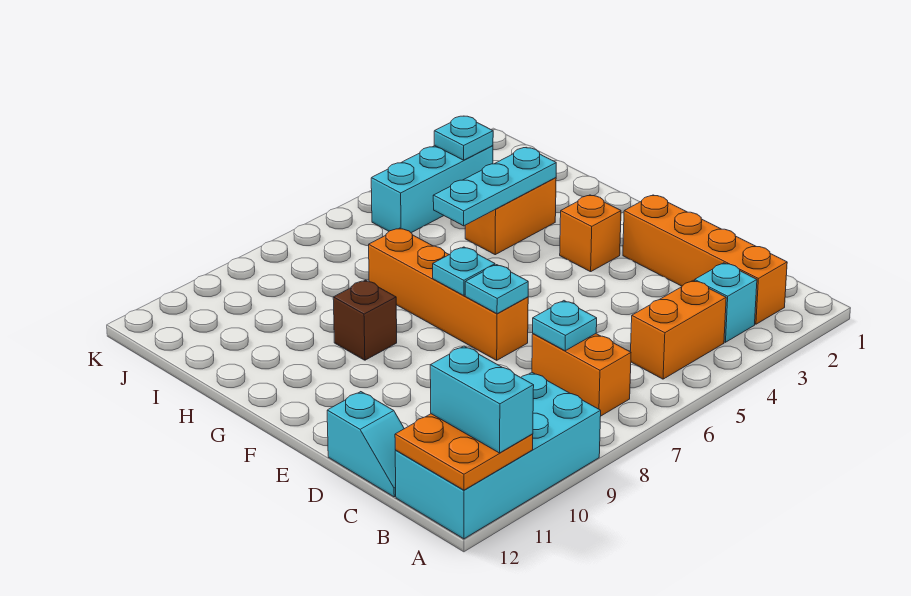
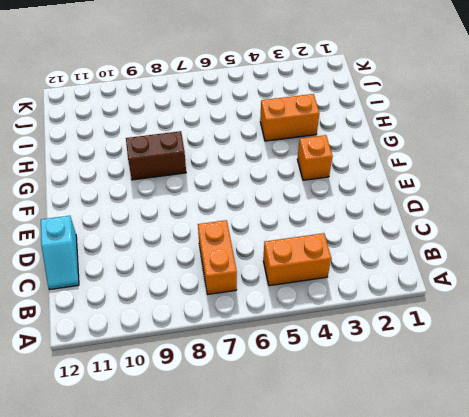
brown 1x2 brick [126,131,186,180] -> brown 1x1 brick [333,280,397,360]
none -> cyan 2x4 brick [395,373,601,539]
none -> orange 1x4 brick [623,195,787,324]
none -> cyan 1x1 brick [695,263,757,342]

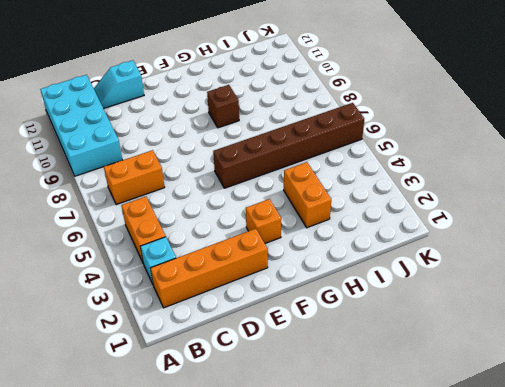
brown 1x6 brick [213,103,364,188] -> none
none -> orange 1x4 brick [369,228,528,360]
none -> cyan 1x3 brick [371,146,493,233]
none -> orange 2x2 plate [395,414,533,490]

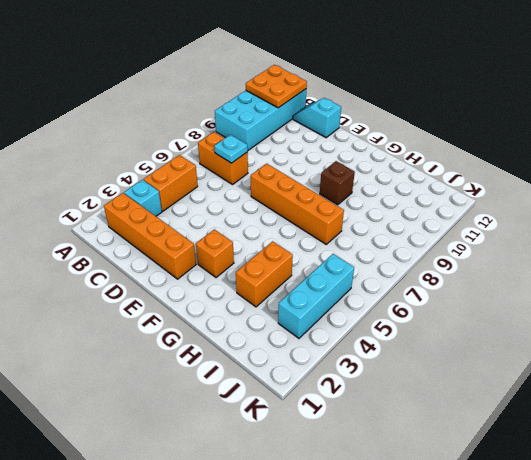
none -> cyan 1x1 plate [465,265,528,314]
none -> cyan 1x1 plate [433,247,495,296]
none -> cyan 1x3 plate [433,148,556,226]

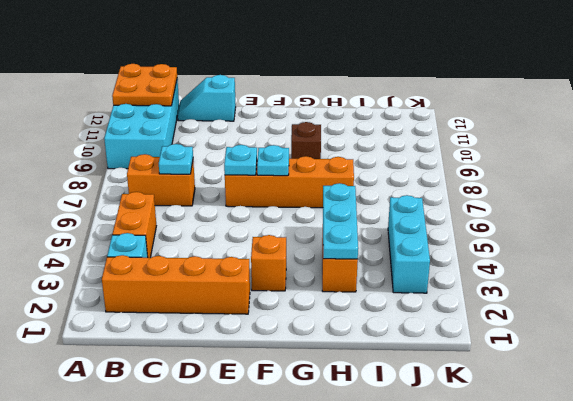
none -> cyan 1x1 plate [434,116,493,160]
none -> cyan 1x2 brick [430,346,534,453]

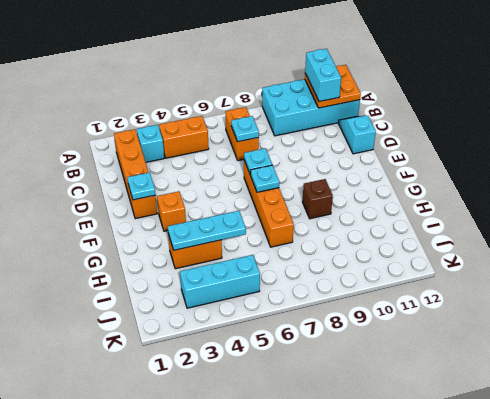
cyan 1x1 plate [127,172,155,200] -> cyan 1x1 plate moved to [434,116,493,160]

